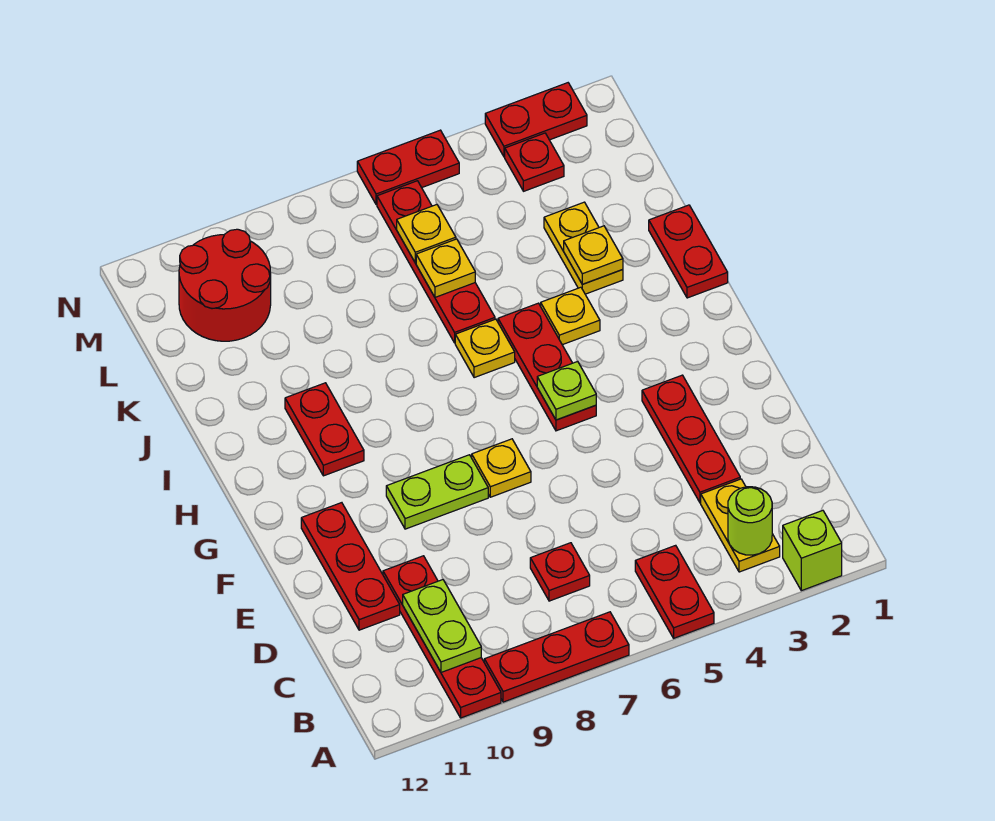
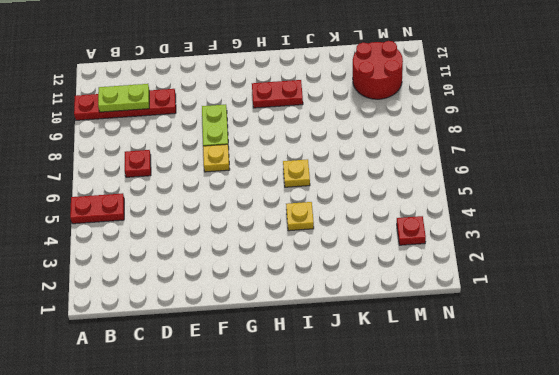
none -> lime 1x1 brick [783,510,842,591]
none -> red 1x3 plate [484,612,629,702]
none -> yellow 1x2 plate [701,479,780,572]

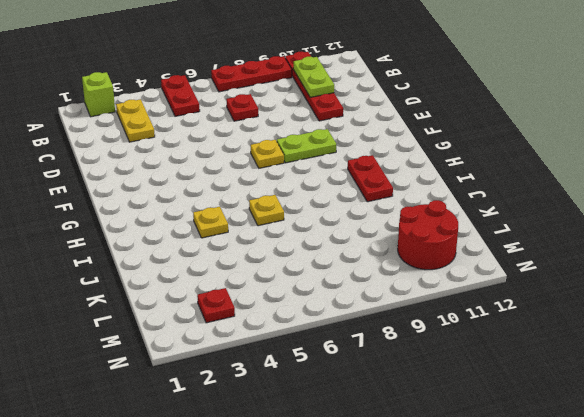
none -> red 1x3 plate [642,375,740,503]
none -> red 1x3 plate [301,503,400,630]
none -> red 1x3 plate [498,303,596,431]

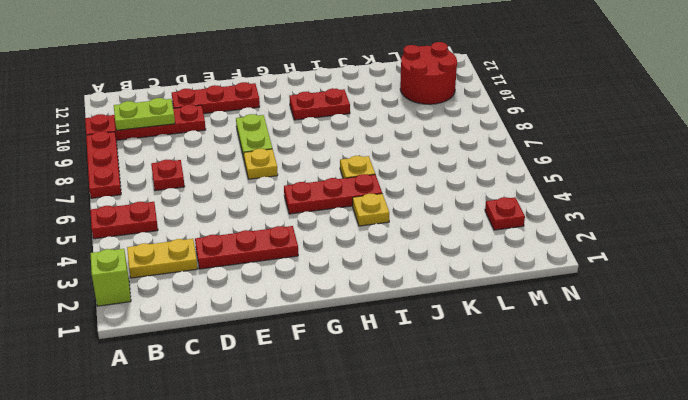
none -> red 1x2 plate [649,205,728,298]
none -> yellow 1x2 plate [544,202,623,294]
none -> red 1x4 plate [377,181,495,343]

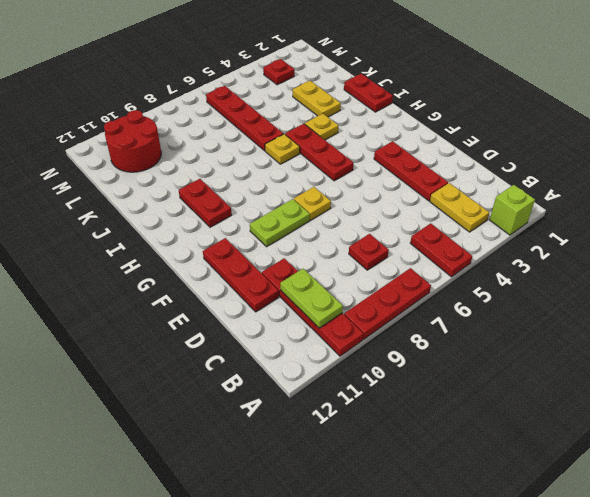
none -> red 1x2 plate [485,83,587,157]
none -> red 1x2 plate [357,130,459,205]
none -> lime 1x1 round brick [728,487,772,555]

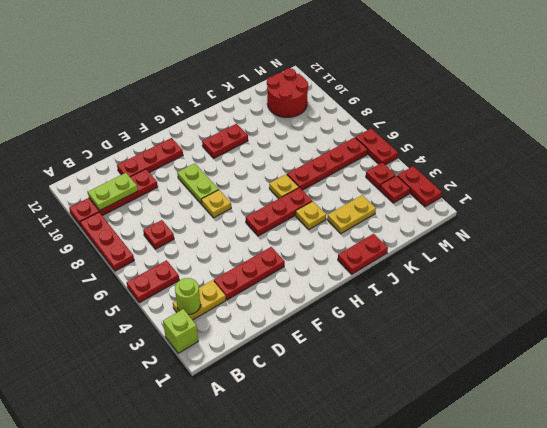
red 1x1 plate [366,163,396,189] -> none
none -> lime 1x1 plate [537,361,596,420]
none -> yellow 1x1 plate [564,226,623,284]
none -> yellow 1x1 plate [416,239,475,297]

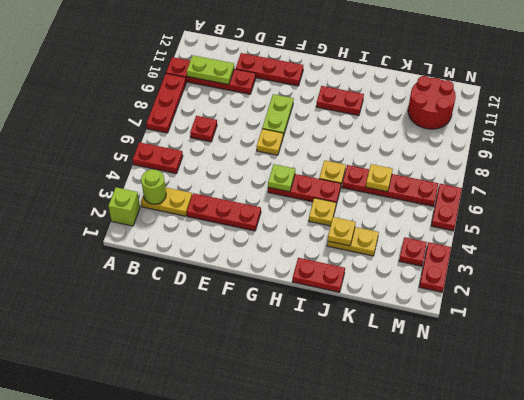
none -> yellow 1x1 plate [397,204,456,263]

